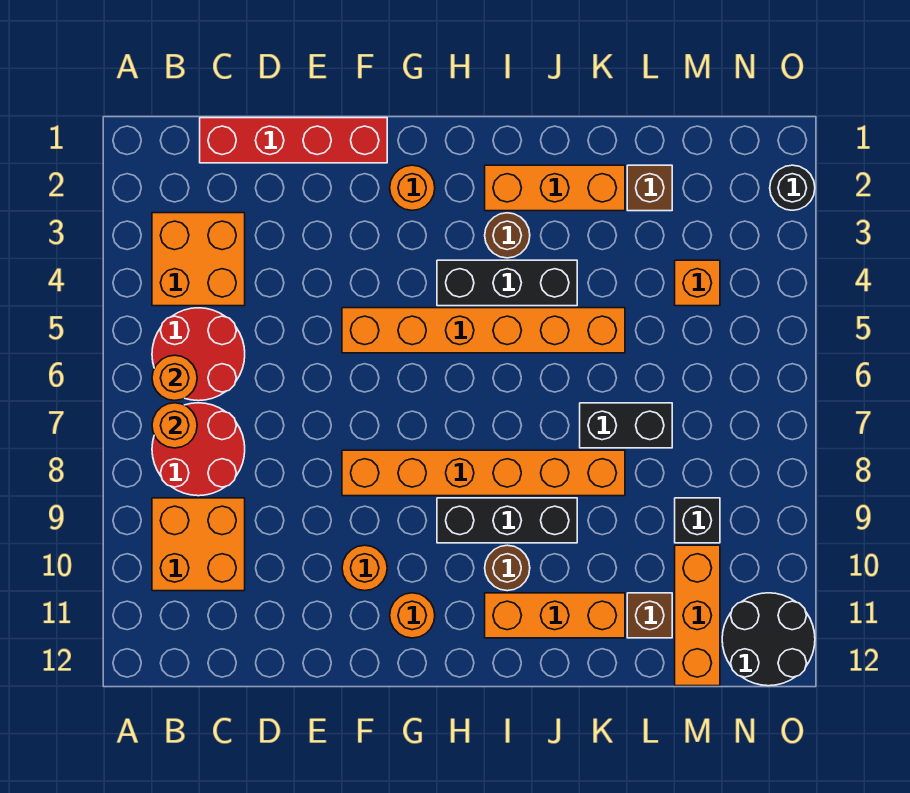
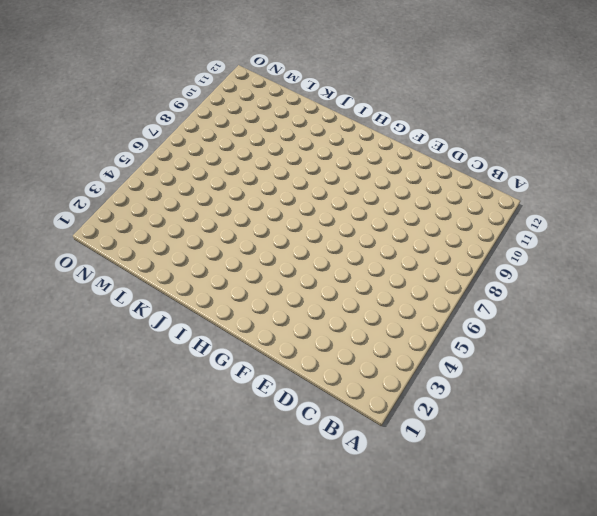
none -> orange 2x2 brick [152,213,245,306]
none -> red 2x2 round brick [152,308,245,401]
none -> red 2x2 round brick [152,403,245,496]

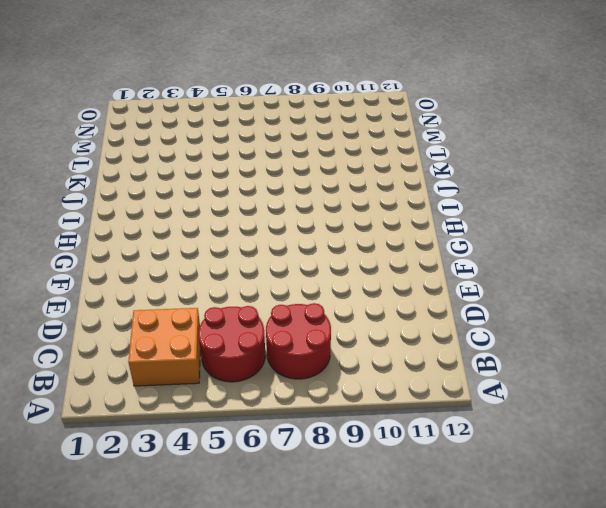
none -> orange 2x2 brick [152,498,245,591]
none -> red 1x4 brick [200,118,387,163]
none -> orange 1x6 brick [342,308,625,353]

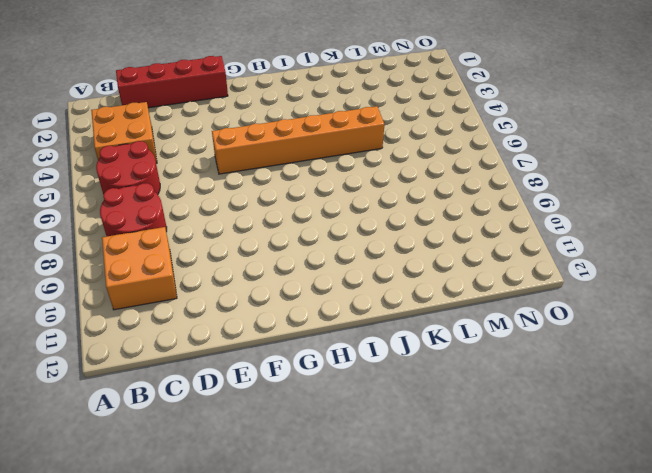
none -> orange 1x6 brick [342,450,625,496]
none -> orange 1x1 round brick [342,545,387,591]
none -> orange 1x1 round brick [390,165,435,210]

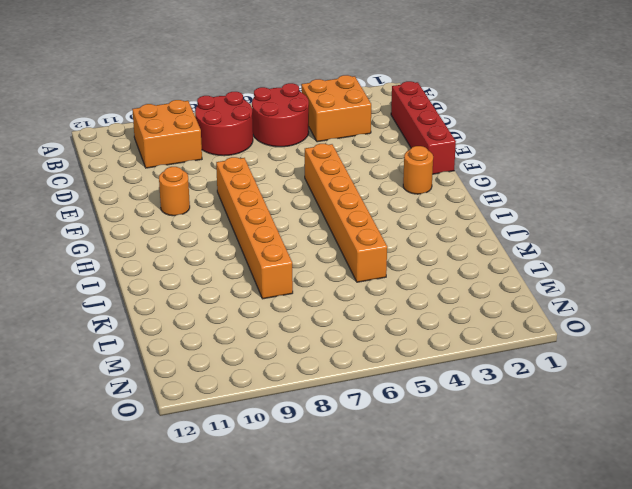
none -> orange 1x1 round brick [390,593,435,638]
none -> black 1x3 brick [437,260,577,306]
none -> black 1x3 brick [437,498,577,543]

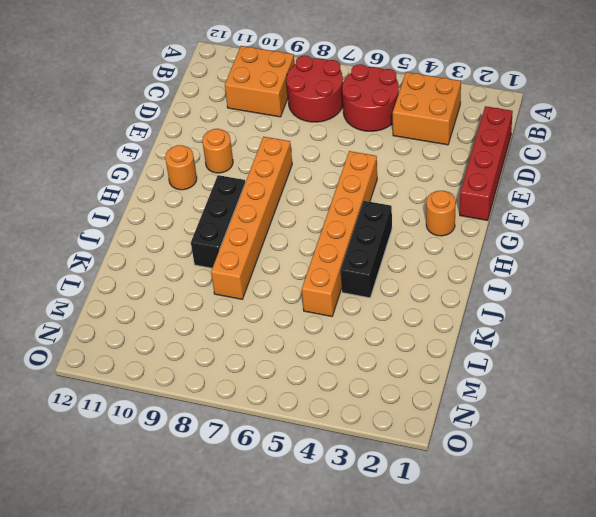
none -> orange 1x3 brick [485,165,625,211]
none -> brown 1x1 round brick [485,213,530,258]
none -> brown 1x1 round brick [485,545,530,591]

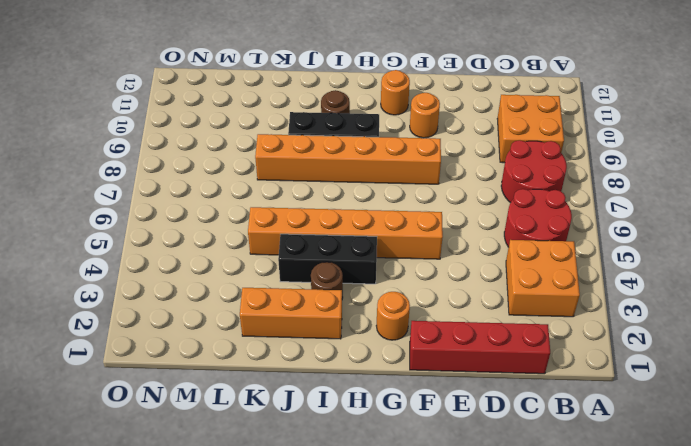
none -> orange 1x3 brick [485,593,625,638]
none -> black 1x2 brick [580,403,672,448]
none -> brown 1x1 brick [627,165,672,211]

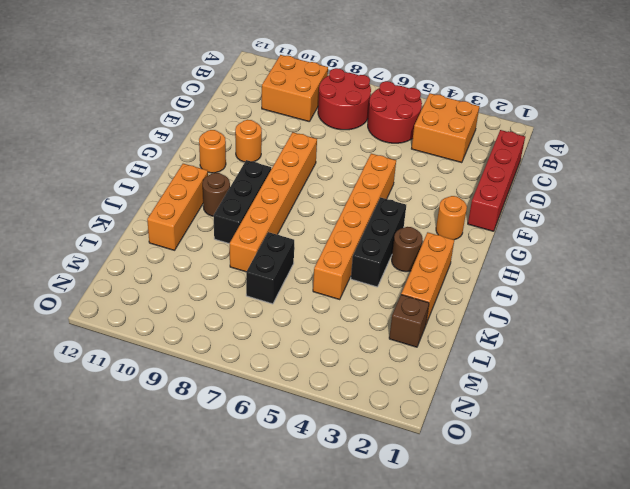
none -> brown 1x1 brick [627,593,672,638]
none -> orange 1x1 brick [675,260,720,306]
none -> black 1x1 brick [675,498,720,543]

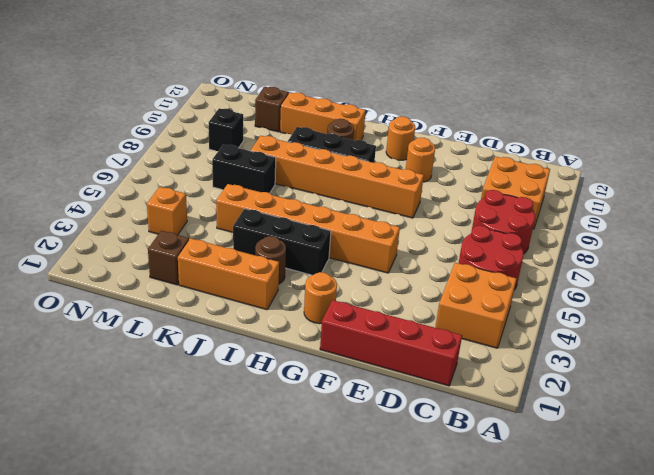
none -> orange 1x3 brick [675,545,720,686]
none -> black 2x2 round brick [722,593,815,686]
none -> black 1x1 round brick [770,165,815,210]

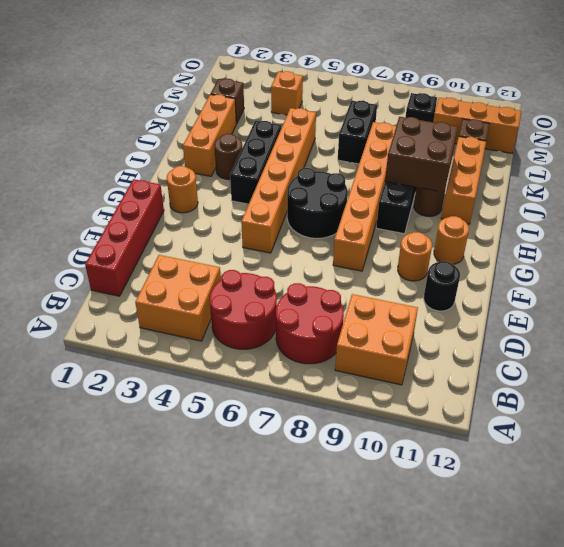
black 1x1 round brick [424,261,460,311] -> black 1x1 round brick moved to [770,165,815,210]
black 2x2 round brick [287,168,348,238] -> black 2x2 round brick moved to [722,593,815,686]
brown 2x2 brick [385,117,458,192] -> none
none -> orange 1x1 round brick [152,355,197,401]
none -> orange 1x1 round brick [152,403,197,448]

